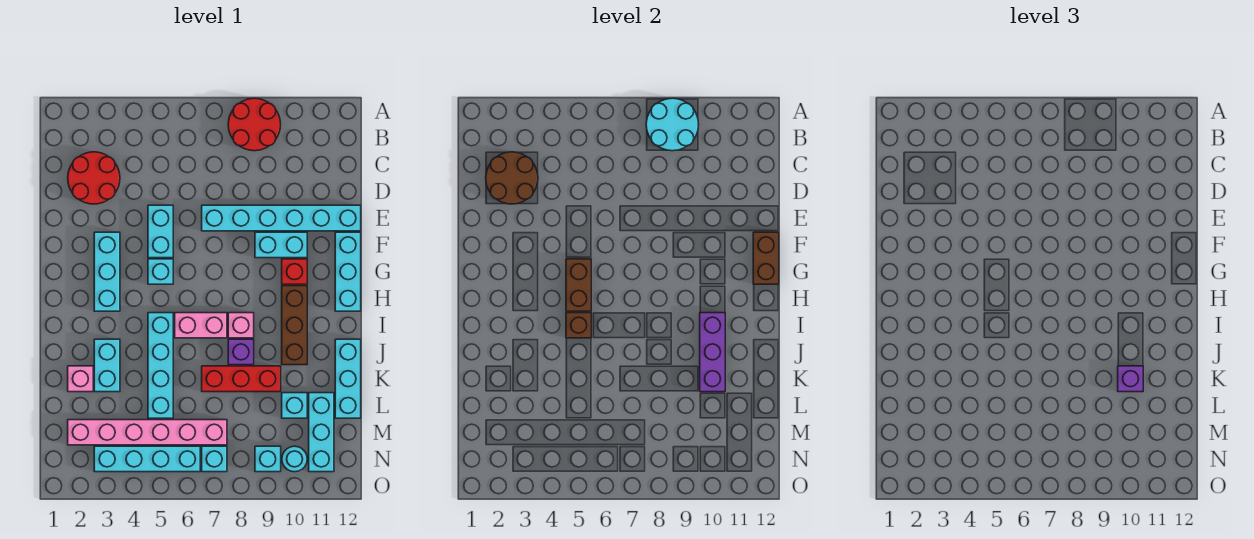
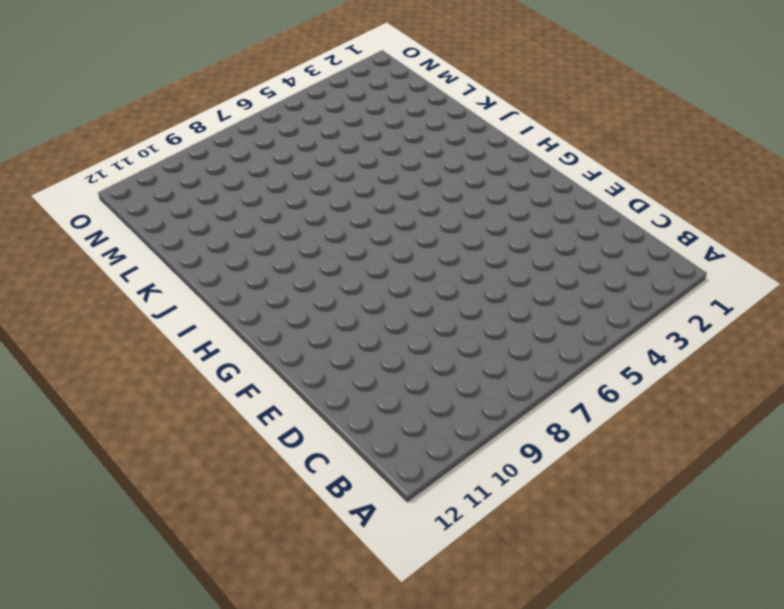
none -> red 2x2 round brick [228,98,281,151]
none -> red 2x2 round brick [68,152,120,204]
none -> cyan 1x2 brick [148,205,173,258]
none -> cyan 1x6 brick [202,205,361,231]

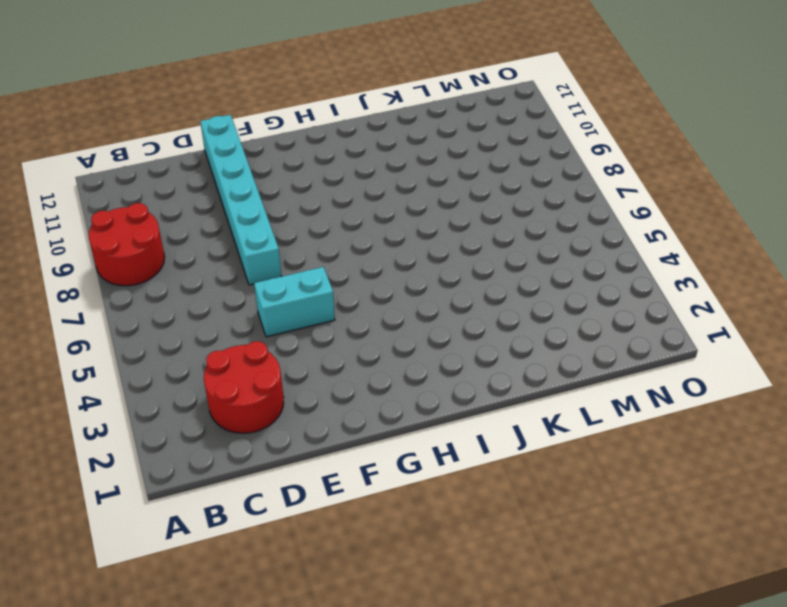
none -> cyan 1x3 brick [94,232,120,311]
none -> cyan 1x2 brick [255,232,307,258]
none -> cyan 1x3 brick [335,232,361,311]
none -> cyan 1x1 brick [148,259,173,284]

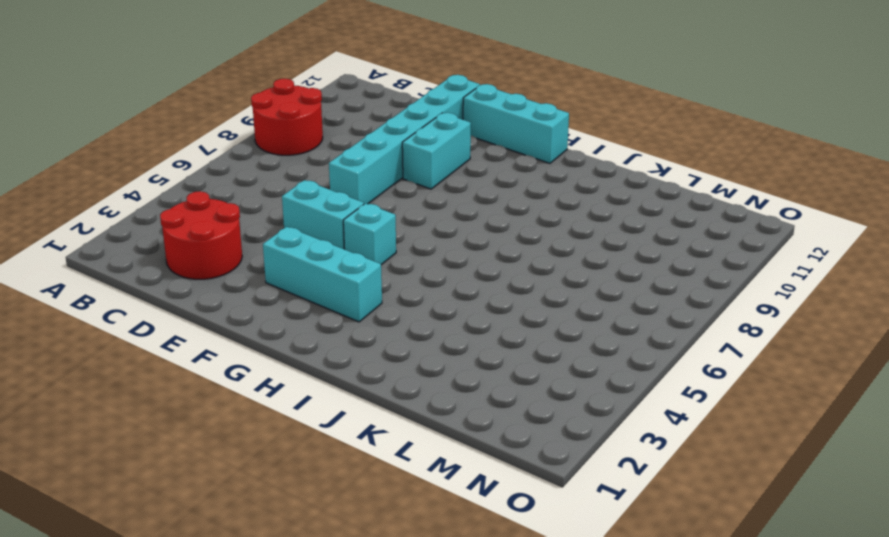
none -> red 1x1 brick [282,259,307,284]
none -> brown 1x3 brick [282,286,307,365]
none -> cyan 1x4 brick [148,313,173,418]
none -> pink 1x2 brick [175,313,227,338]

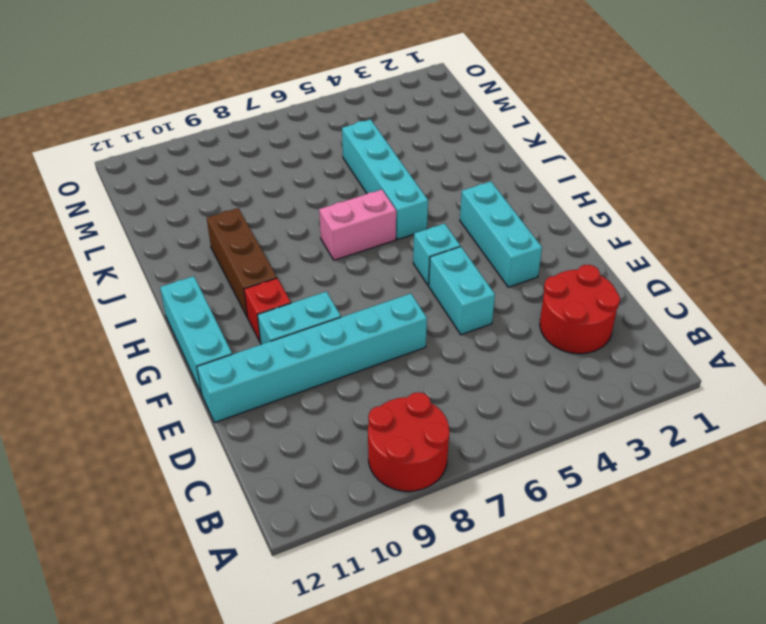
none -> pink 1x1 brick [228,313,254,338]
none -> cyan 1x2 brick [94,339,120,392]
none -> purple 1x1 brick [228,339,254,365]
none -> cyan 1x3 brick [335,339,361,418]

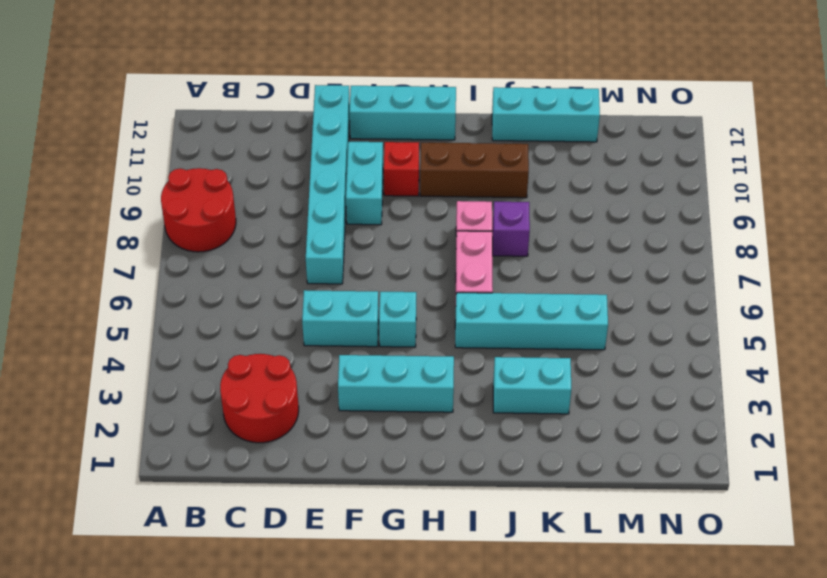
none -> pink 1x1 brick [68,366,93,392]
none -> red 1x3 brick [202,366,281,392]
none -> cyan 1x1 brick [282,393,307,418]
none -> cyan 1x3 brick [309,393,334,472]

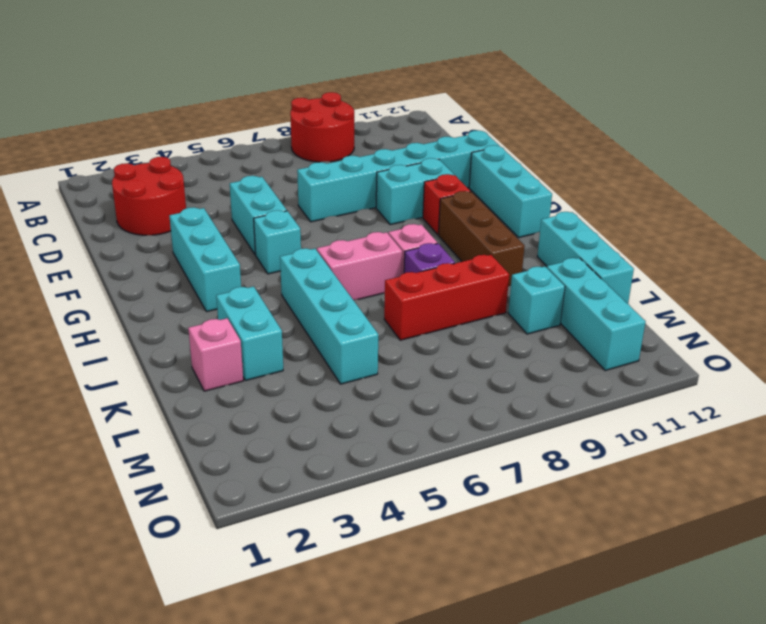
none -> pink 1x6 brick [68,420,227,445]
none -> cyan 1x4 brick [94,446,200,472]
none -> cyan 1x1 brick [202,446,227,472]
none -> cyan 1x1 brick [255,446,281,472]

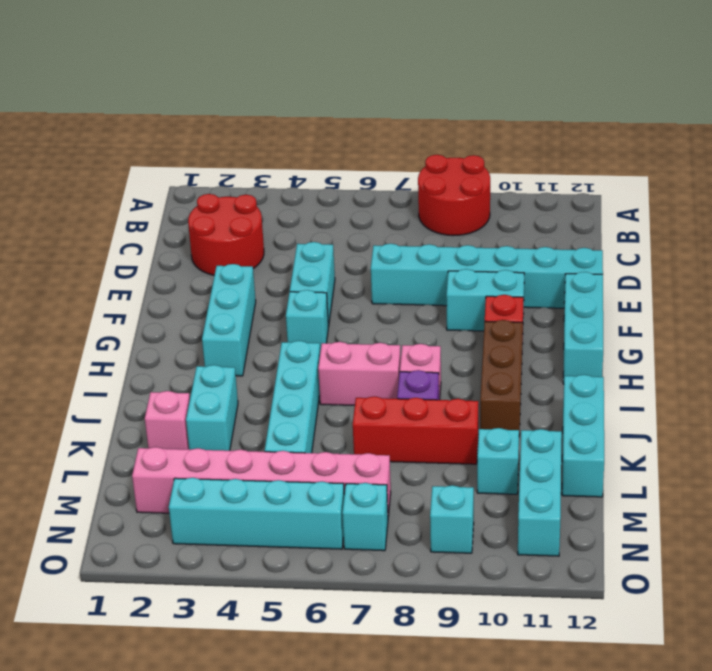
none -> cyan 1x1 round brick [282,446,307,472]
none -> cyan 2x2 round brick [646,98,699,151]
none -> brown 2x2 round brick [486,152,538,204]
none -> brown 1x2 brick [753,232,779,284]

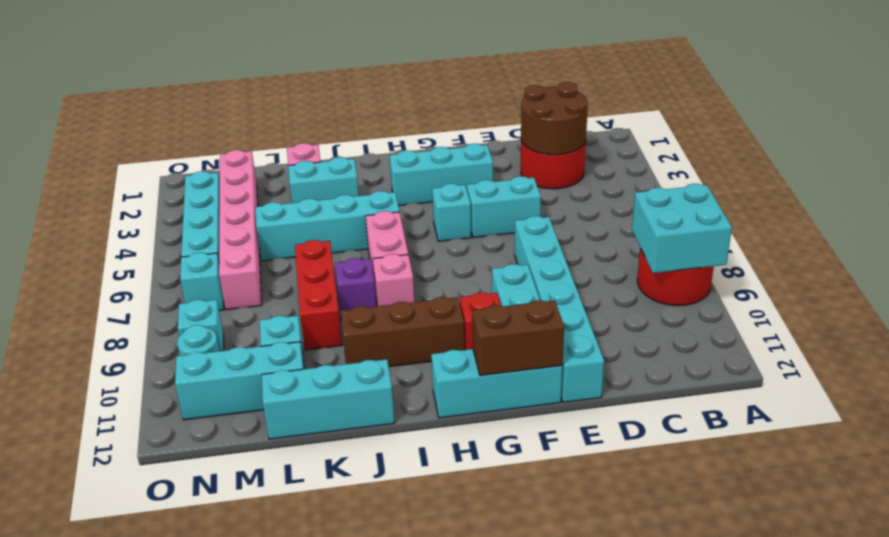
cyan 2x2 brick [632,184,732,273] -> cyan 2x2 round brick [646,98,699,151]
none -> brown 1x2 brick [566,259,591,311]
none -> brown 1x1 brick [566,313,591,338]
none -> purple 1x3 brick [700,313,725,392]
none -> purple 1x1 brick [1118,366,1143,392]

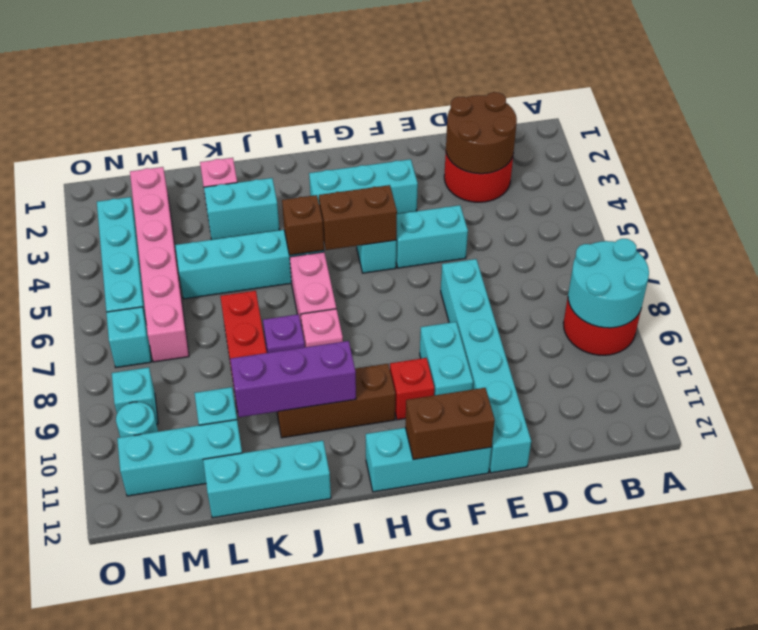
none -> purple 1x1 brick [1118,366,1143,392]

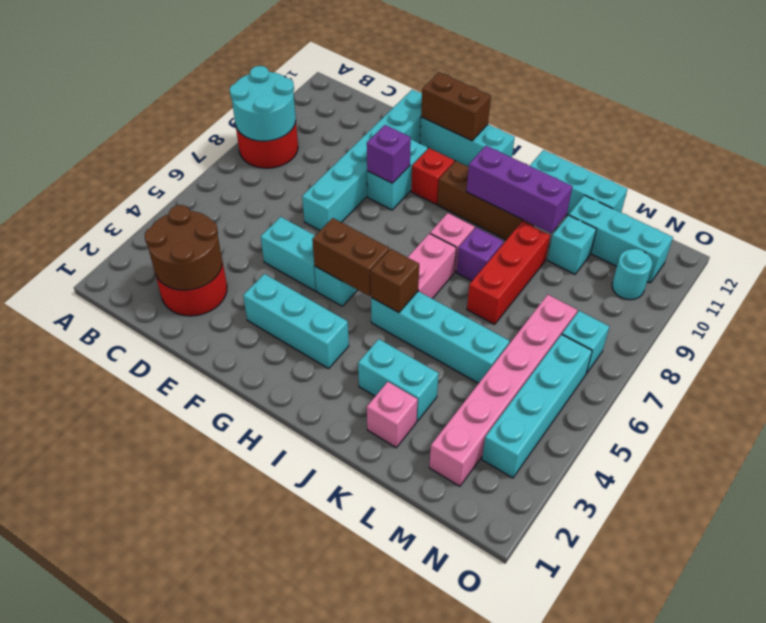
purple 1x1 brick [367,125,411,183] -> purple 1x1 brick moved to [1118,366,1143,392]
none -> cyan 1x1 brick [255,446,281,472]

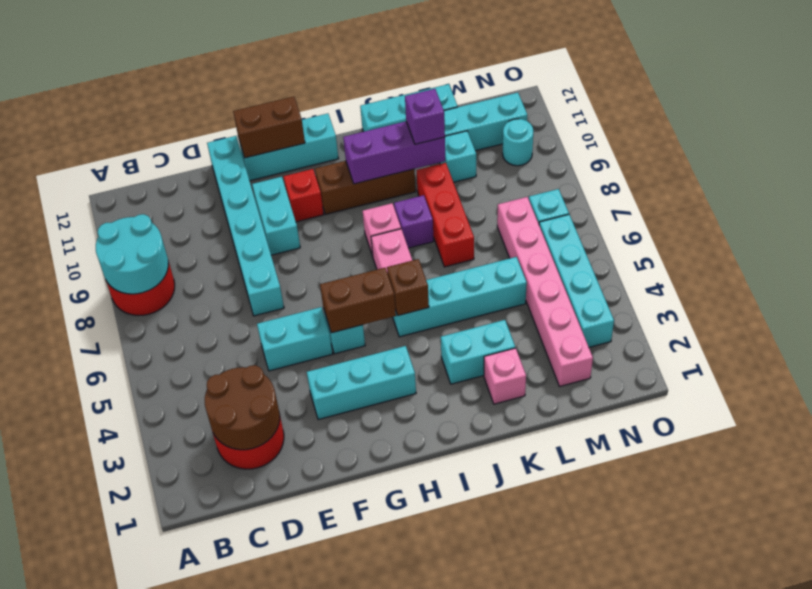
none -> cyan 1x1 brick [255,446,281,472]

